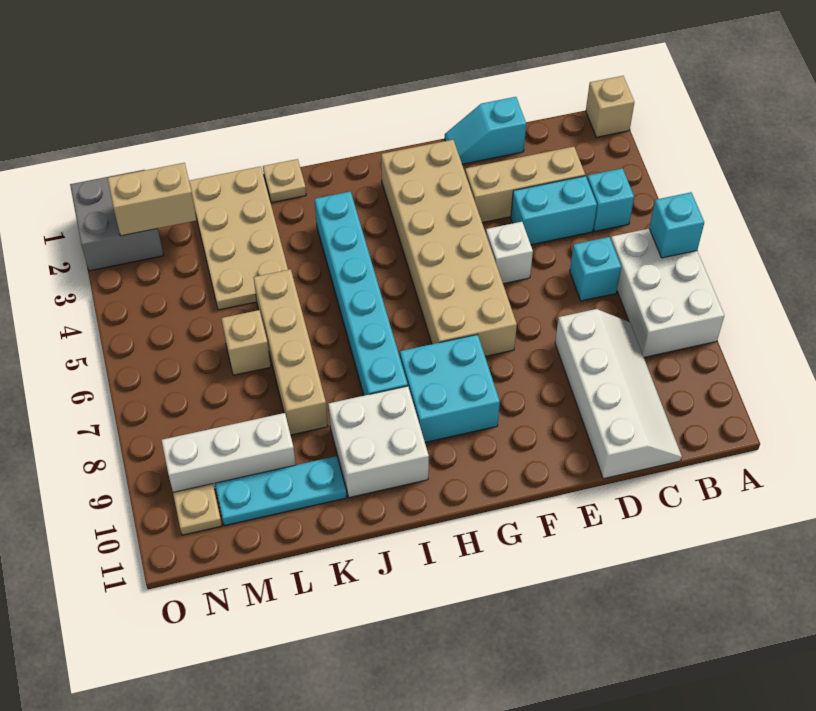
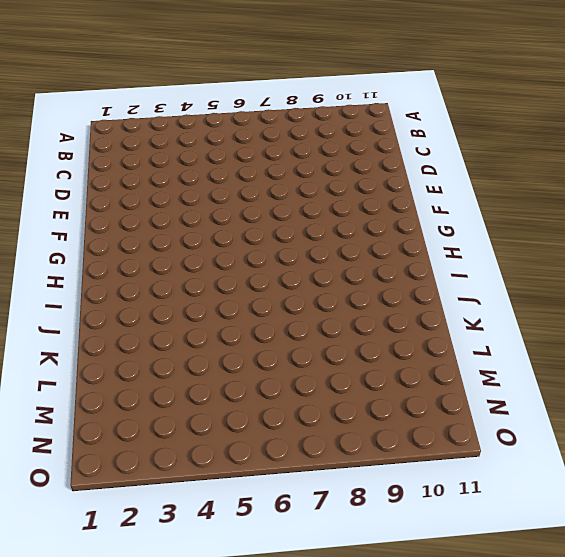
none -> tan 1x1 brick [586,76,635,137]
none -> white 2x3 brick [611,229,724,357]
none -> cyan 1x1 brick [587,168,634,231]

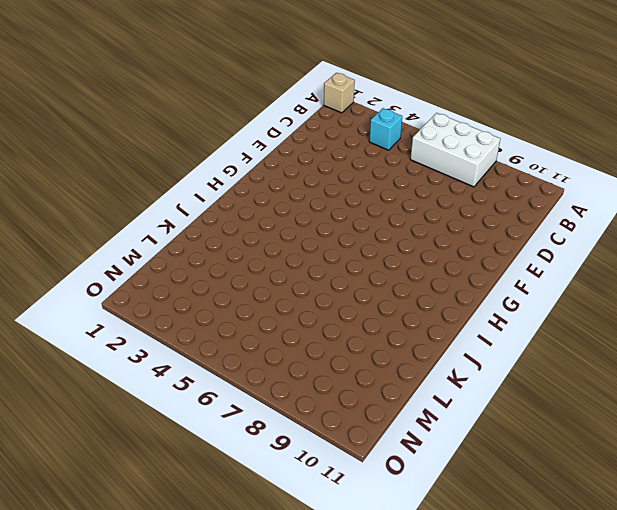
none -> tan 1x3 brick [465,147,585,223]
none -> cyan 1x2 brick [511,176,597,245]
none -> cyan 1x1 brick [570,237,621,301]

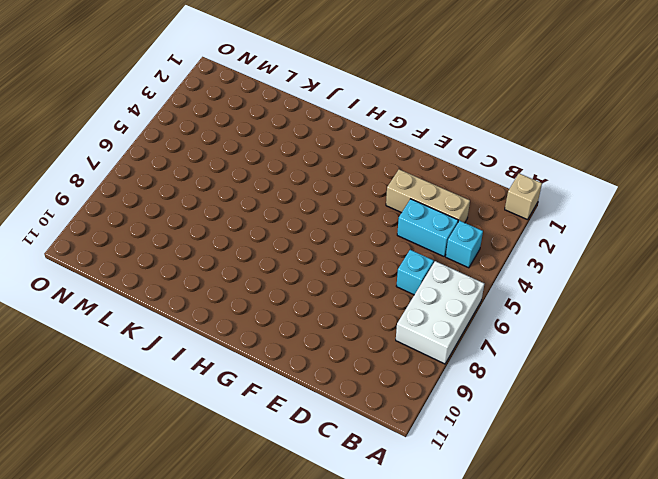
none -> white 2x4 slope [555,309,682,479]
none -> cyan 1x2 slope [445,97,526,164]
none -> white 1x1 brick [486,222,533,284]

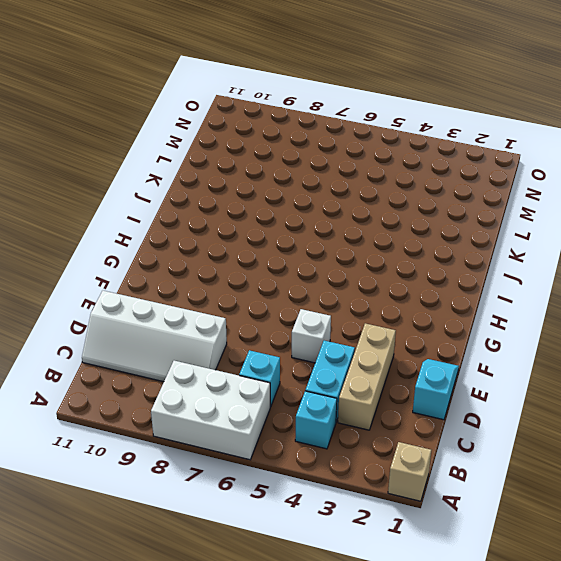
none -> tan 2x6 brick [381,140,517,356]
none -> cyan 2x2 brick [400,334,500,442]
none -> cyan 1x6 brick [315,192,408,396]

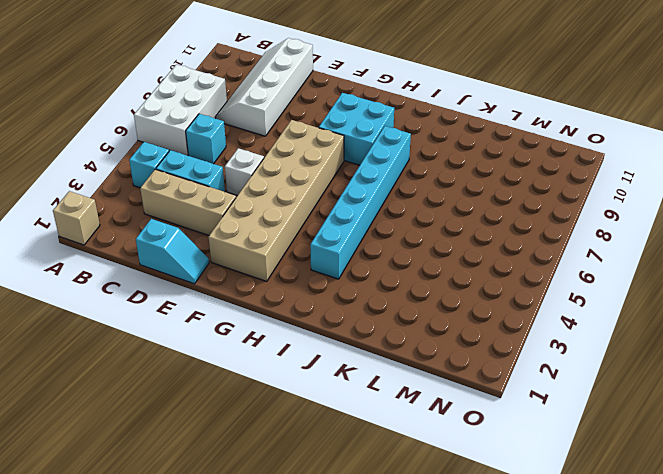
none -> white 2x2 brick [328,386,429,497]
none -> tan 1x1 plate [263,159,306,203]
none -> tan 2x4 plate [189,166,288,310]

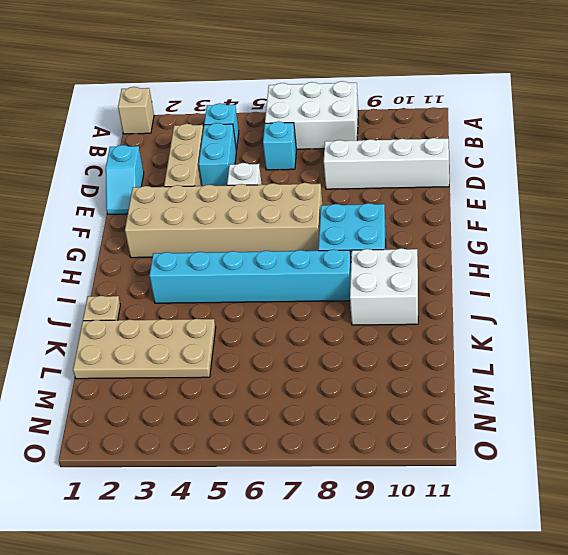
none -> tan 1x4 brick [253,269,328,435]
none -> cyan 1x3 plate [215,456,347,526]
none -> tan 1x1 brick [221,310,271,375]

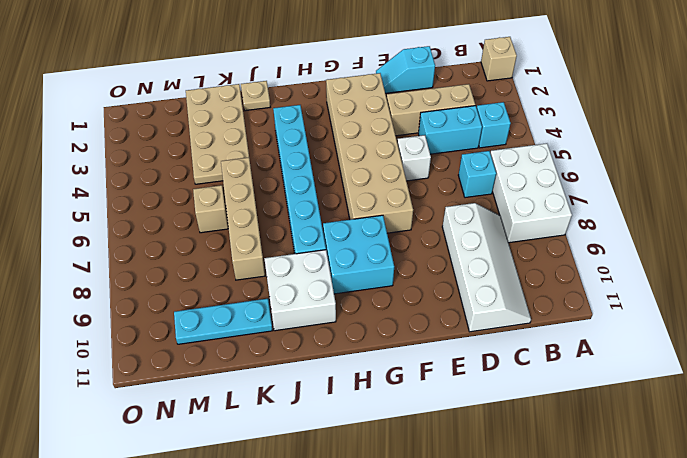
none -> white 1x3 brick [162,413,296,492]
none -> grey 2x2 brick [70,170,164,271]
none -> tan 1x1 plate [173,484,222,535]

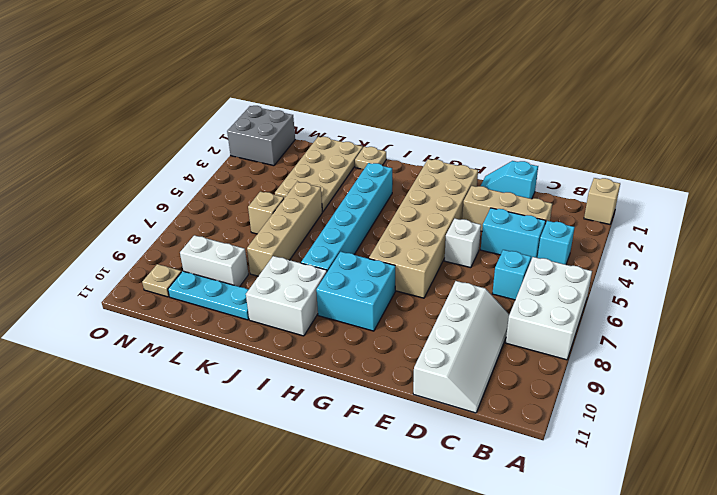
white 1x2 brick [180,235,248,287] -> white 1x3 brick [162,413,296,492]
none -> cyan 1x1 brick [649,192,704,258]
none -> tan 1x2 brick [108,163,197,236]

